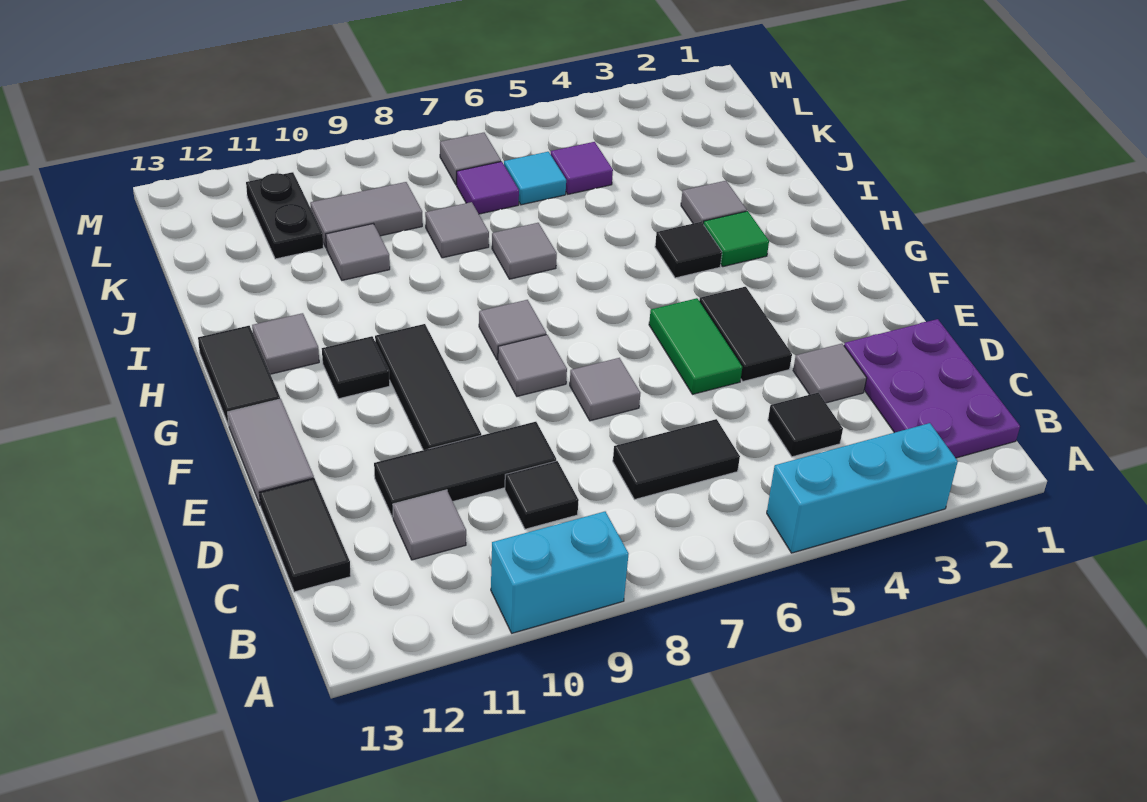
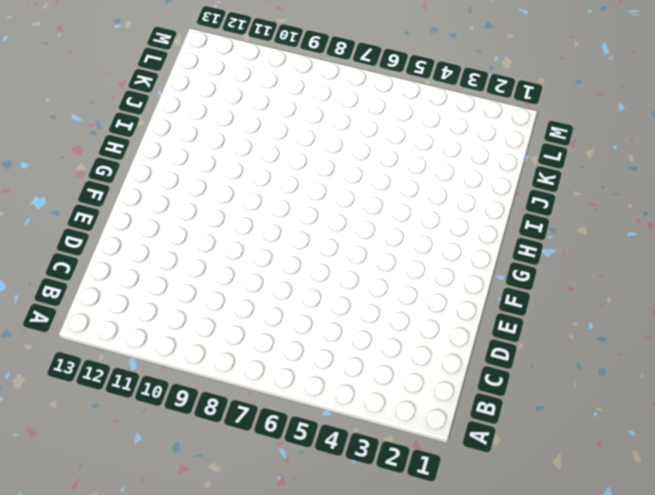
none -> cyan 1x3 brick [767,423,958,553]
none -> cyan 1x2 brick [491,511,629,633]
none -> purple 2x3 plate [844,319,1020,458]
none -> black 1x1 tile [768,393,843,457]

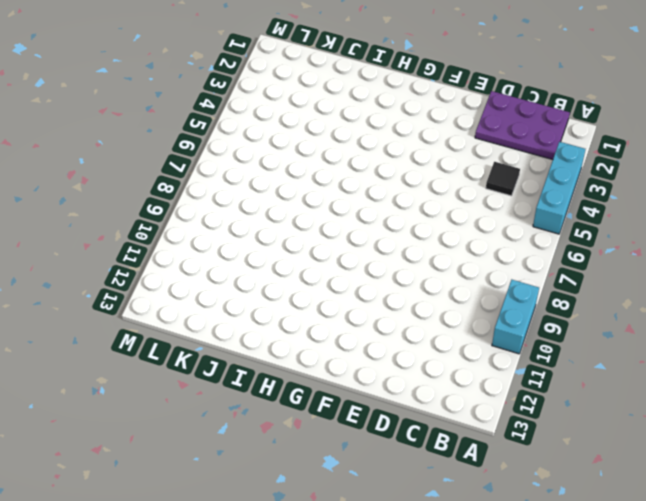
none -> black 1x2 tile [613,419,740,500]
none -> black 1x1 tile [505,461,579,529]
none -> grey 1x1 tile [393,490,466,560]
none -> black 1x2 tile [259,478,351,592]

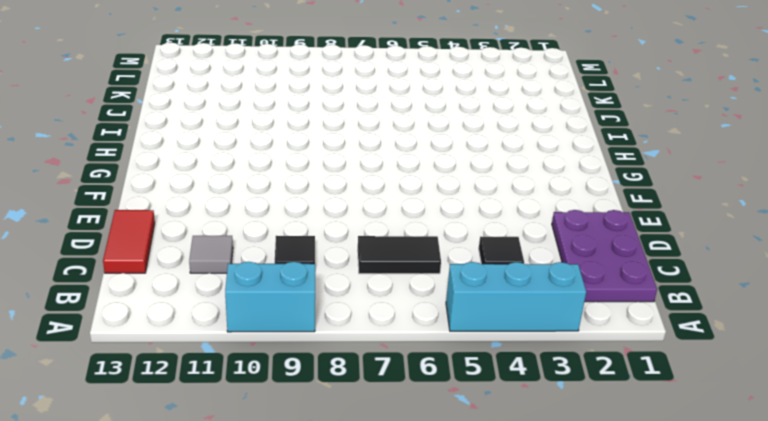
red 1x2 tile [103,210,155,273] -> black 1x2 tile [259,478,351,592]
none -> grey 1x1 tile [793,344,867,403]
none -> black 1x3 tile [374,422,556,517]
none -> black 1x2 tile [699,287,792,381]
none -> green 1x2 tile [649,298,742,394]

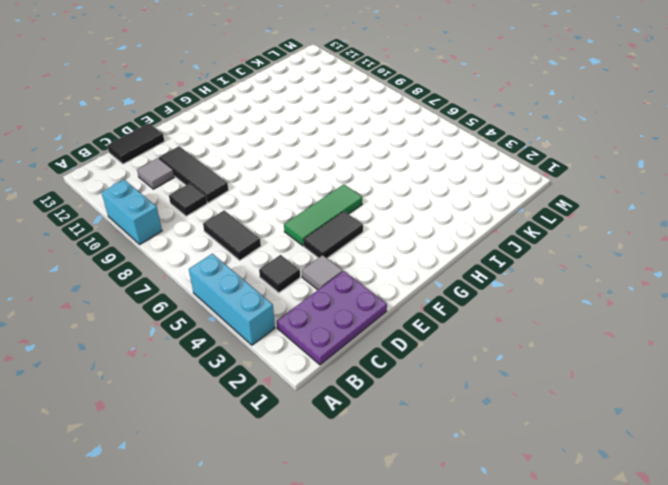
green 1x3 tile [284,184,362,246] -> green 1x2 tile [649,298,742,394]
none -> grey 1x1 tile [570,358,640,421]
none -> black 1x3 tile [375,324,481,450]
none -> grey 1x2 tile [228,399,314,506]
none -> grey 1x1 tile [498,335,567,396]

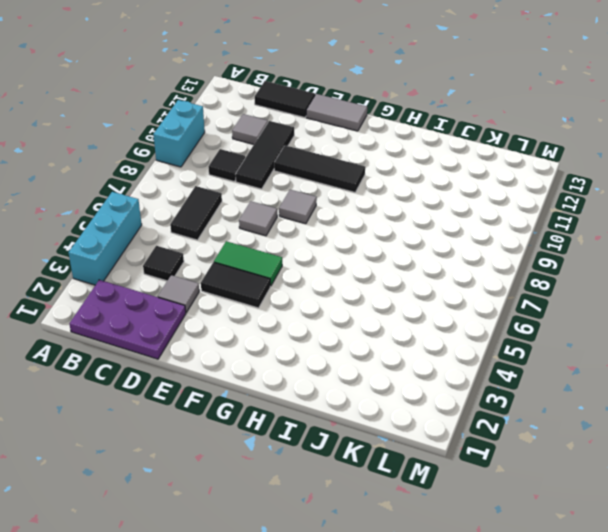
none -> grey 1x1 tile [479,300,546,360]
none -> black 1x1 tile [322,336,390,399]
none -> black 1x2 tile [198,326,280,425]
none -> green 1x1 tile [703,211,769,267]

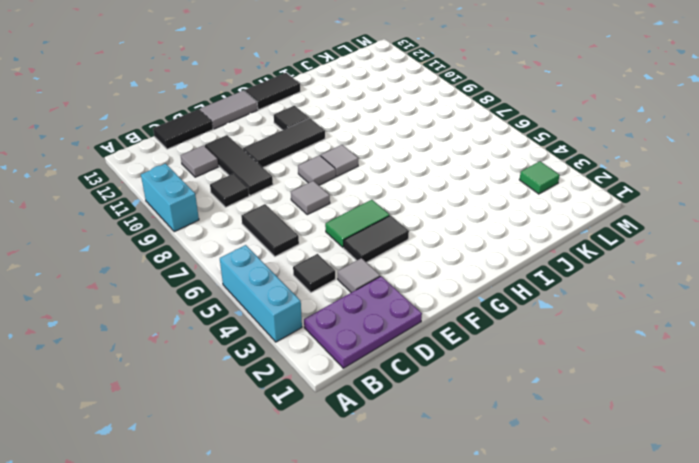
green 1x1 tile [519,161,560,194] -> green 1x1 tile moved to [703,211,769,267]
none -> black 1x1 tile [655,222,722,278]
none -> grey 1x1 tile [252,313,319,374]
none -> grey 1x1 tile [681,181,747,223]
none -> grey 1x1 tile [492,223,557,279]

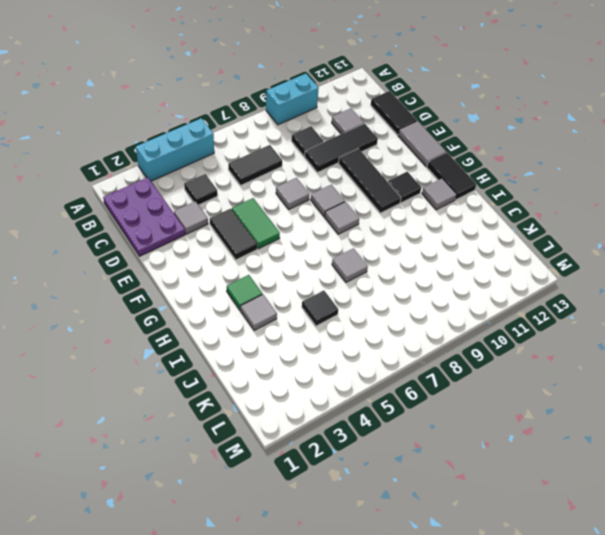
black 1x1 tile [302,290,338,326] -> black 1x1 tile moved to [655,222,722,278]
none -> grey 1x1 tile [425,202,489,258]
none -> grey 1x1 tile [326,224,390,280]
none -> purple 1x1 tile [551,142,613,194]
none -> cyan 1x1 tile [504,152,566,205]

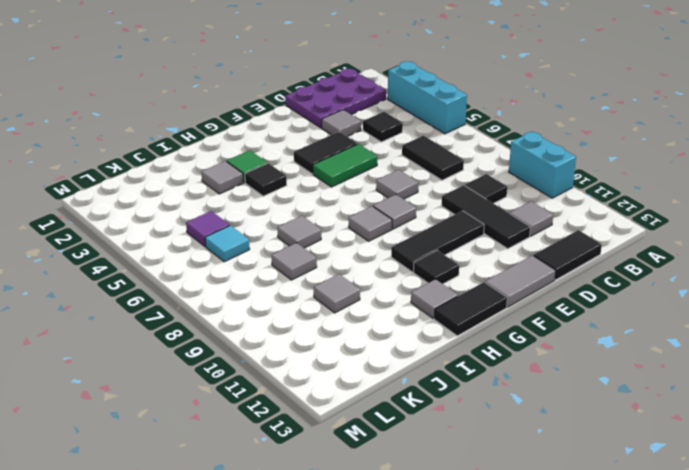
none -> purple 1x1 tile [457,162,519,214]
none -> grey 1x2 tile [310,182,422,247]
none -> black 1x2 plate [246,172,323,259]
none -> grey 1x1 tile [440,133,501,185]

